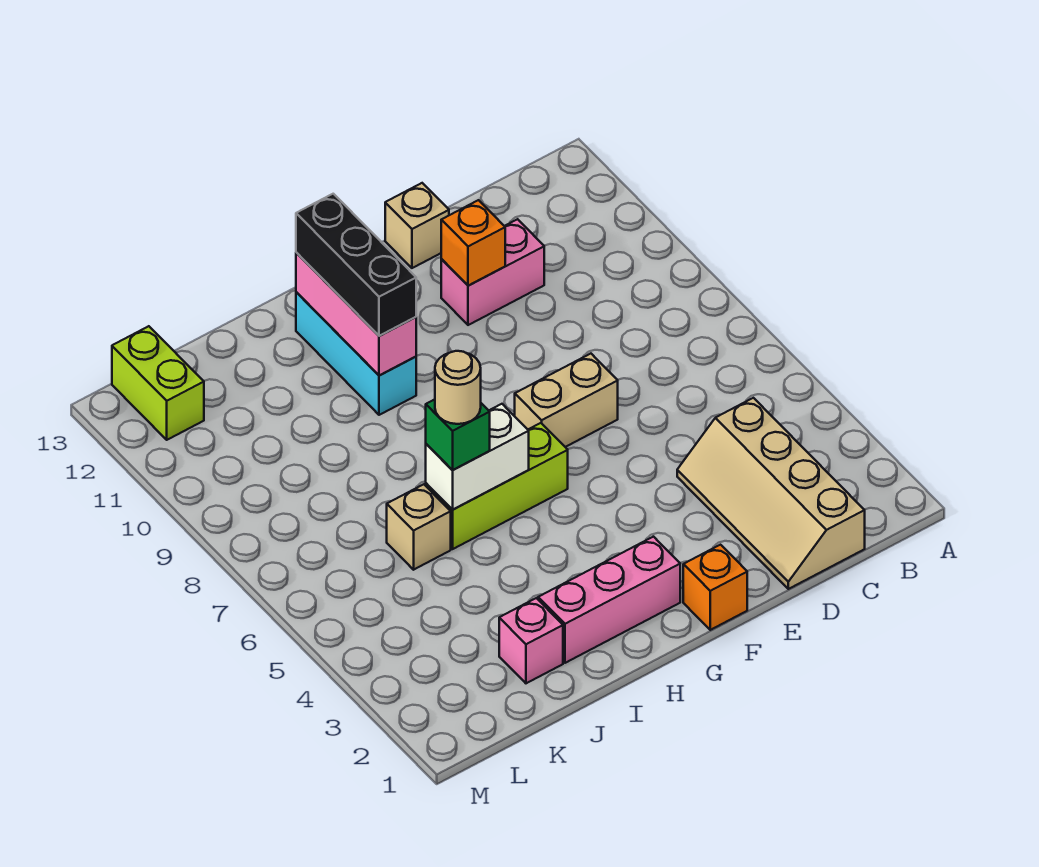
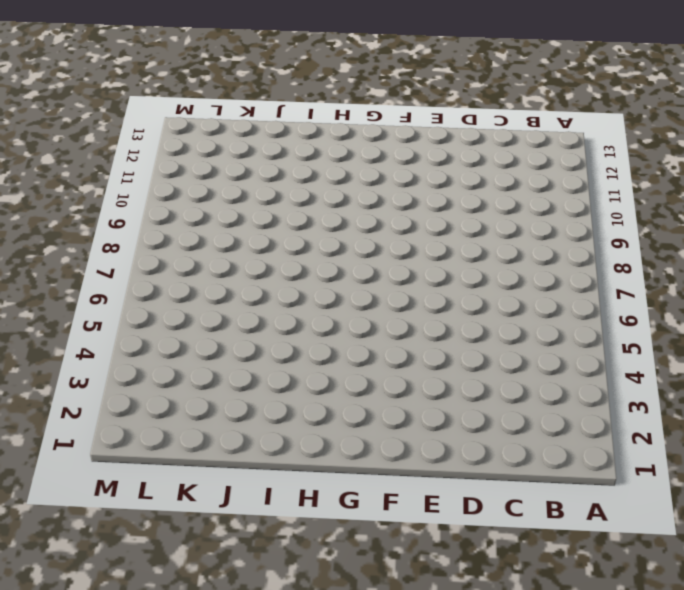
none -> tan 2x4 slope [677,398,865,589]
none -> pink 1x2 brick [441,219,544,325]
none -> tan 1x2 brick [515,354,618,447]

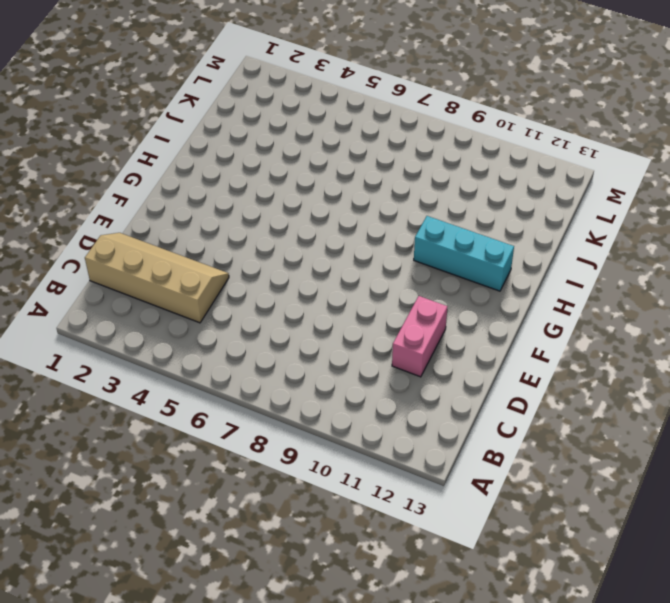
none -> tan 1x2 brick [515,354,618,447]
none -> tan 1x1 brick [385,183,449,268]
none -> orange 1x1 brick [683,545,747,630]

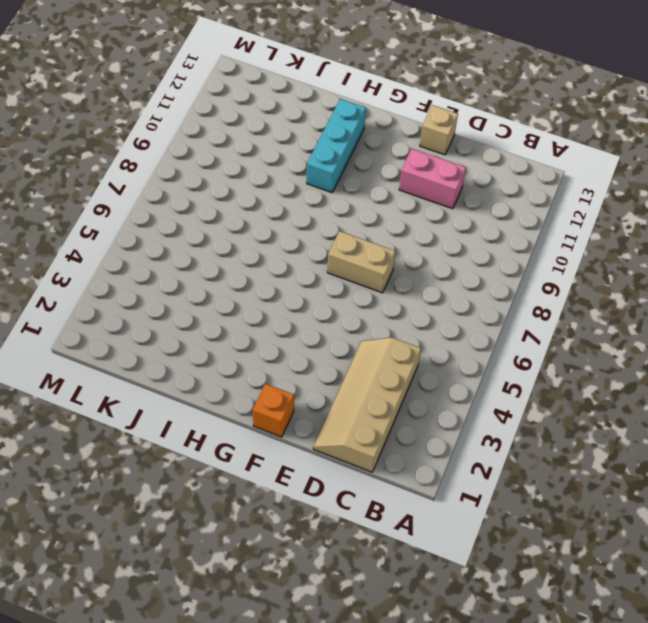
none -> pink 1x3 brick [538,537,680,663]
none -> lime 1x3 brick [426,423,568,549]
none -> pink 1x1 brick [499,598,563,683]

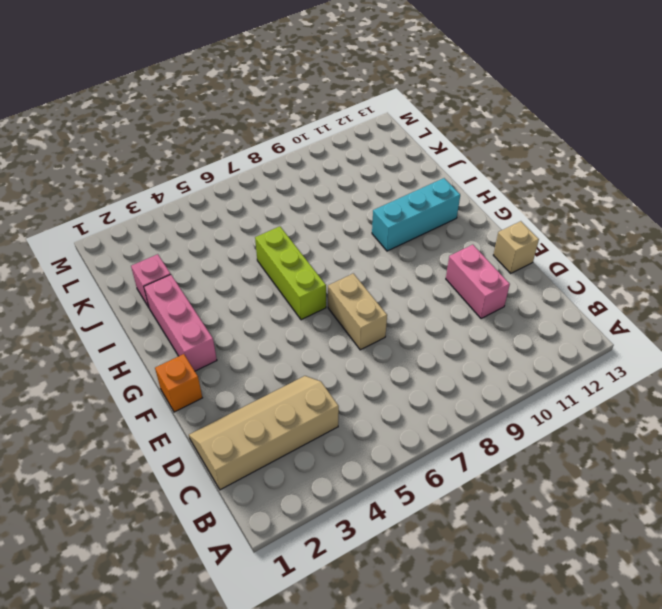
none -> tan 1x1 brick [387,484,451,570]
none -> lime 1x2 brick [112,326,204,440]
none -> orange 1x1 brick [441,200,505,286]

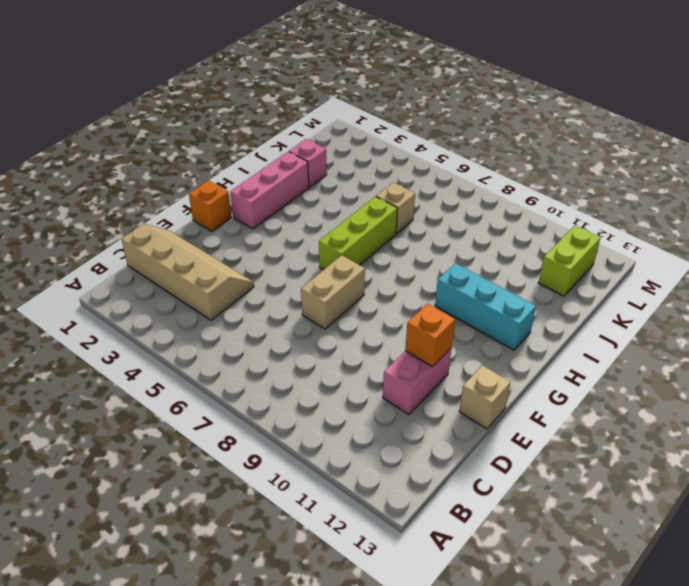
lime 1x2 brick [539,226,600,296] -> lime 1x2 brick turned to [112,326,204,440]
none -> white 1x2 brick [426,404,529,510]
none -> pink 1x3 brick [296,252,416,376]
none -> black 1x3 brick [296,194,416,336]

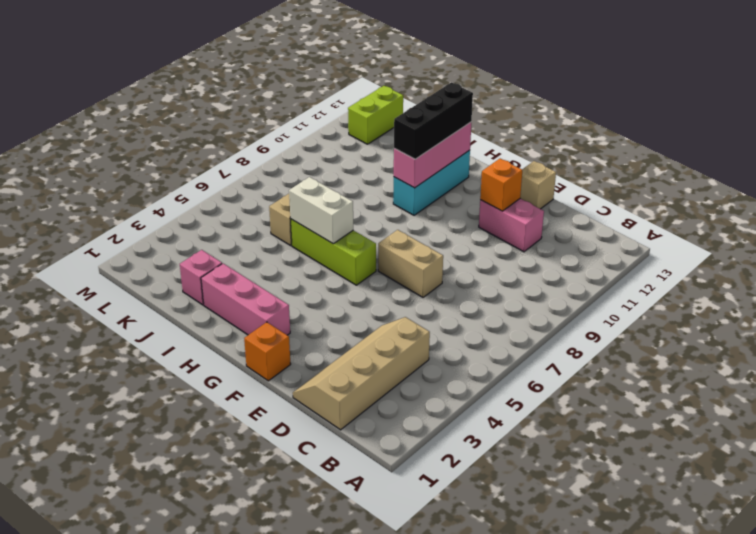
none -> green 1x1 brick [426,399,490,470]
none -> tan 1x1 round brick [435,351,481,424]

